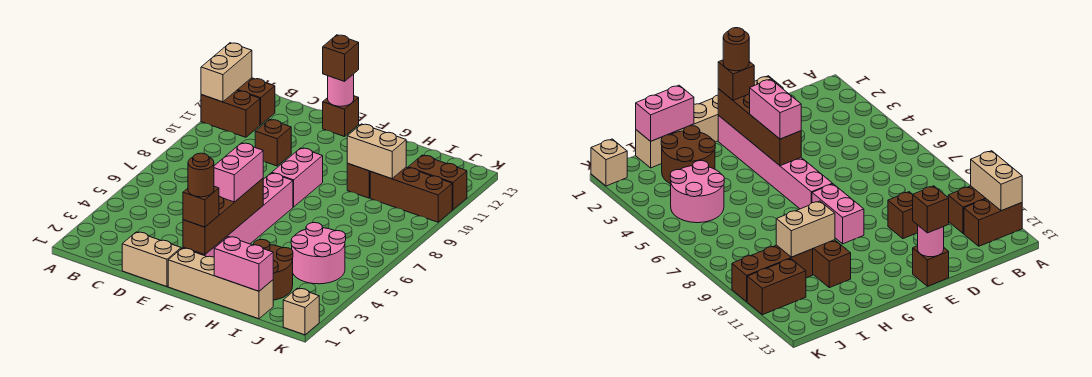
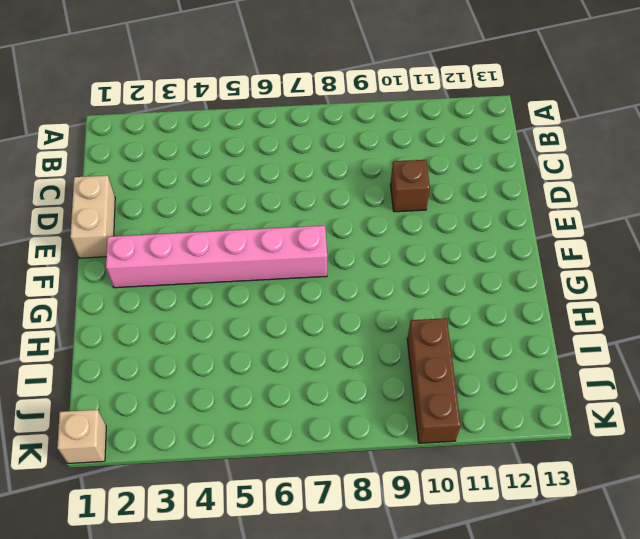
none -> brown 1x2 brick [201,90,260,137]
none -> brown 1x2 brick [238,78,275,125]
none -> brown 1x1 brick [323,96,359,137]

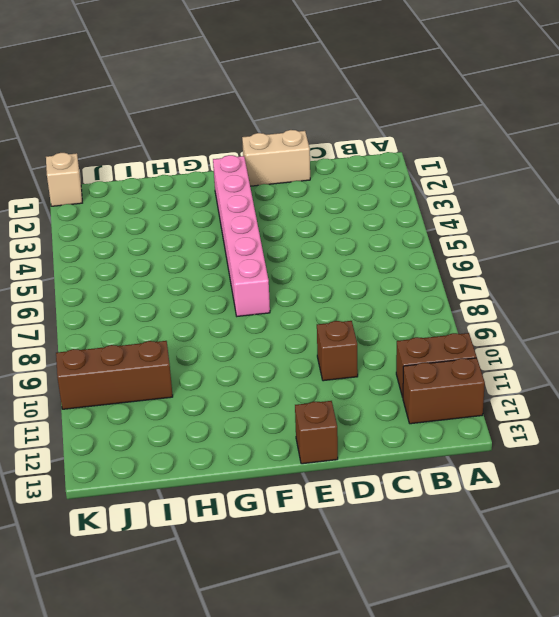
none -> tan 1x4 brick [168,248,273,319]
none -> pink 1x2 brick [272,148,323,207]
none -> brown 2x2 round brick [254,240,293,300]

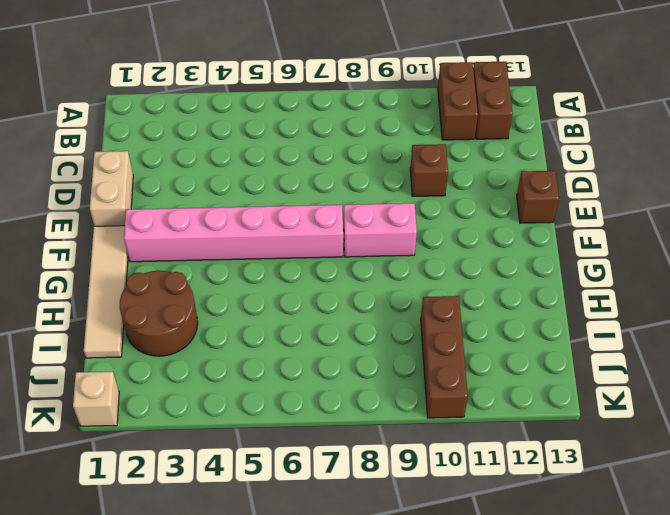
tan 1x4 tile [84,226,128,358] -> tan 1x4 brick [168,248,273,319]
none -> brown 1x2 brick [347,163,370,198]
none -> pink 2x2 round brick [291,223,346,284]
none -> brown 1x2 brick [408,155,467,210]

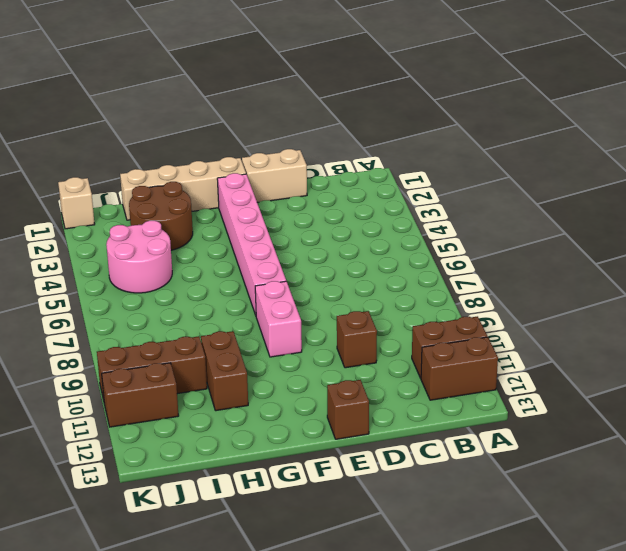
none -> tan 1x2 brick [201,43,252,102]
none -> pink 1x1 round brick [328,74,354,106]
none -> brown 1x4 brick [183,179,263,255]

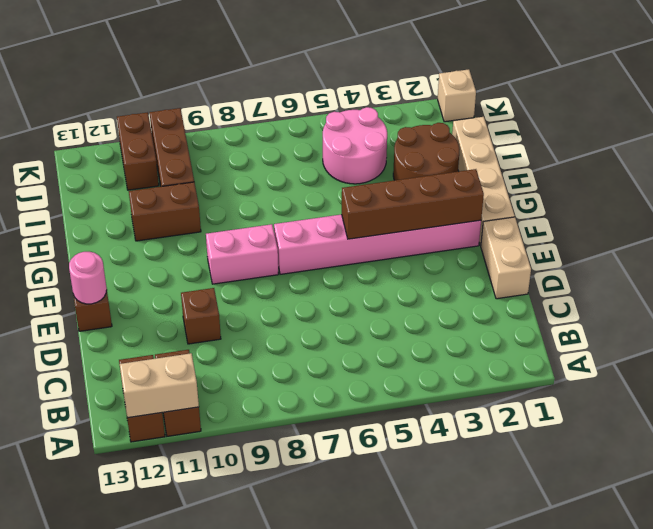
none -> pink 1x2 brick [214,237,273,291]
none -> tan 1x2 brick [347,124,406,179]
none -> brown 1x1 brick [323,35,359,81]

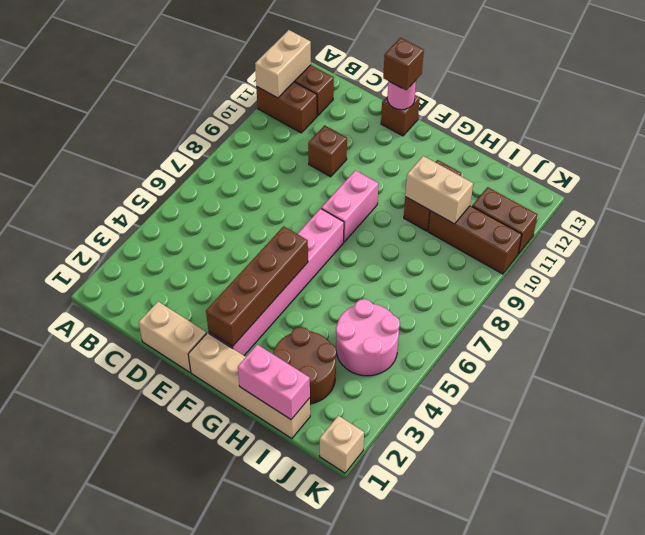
none -> brown 1x1 brick [183,186,219,227]
none -> pink 1x2 brick [214,143,263,202]
none -> brown 1x1 round brick [188,153,214,197]

